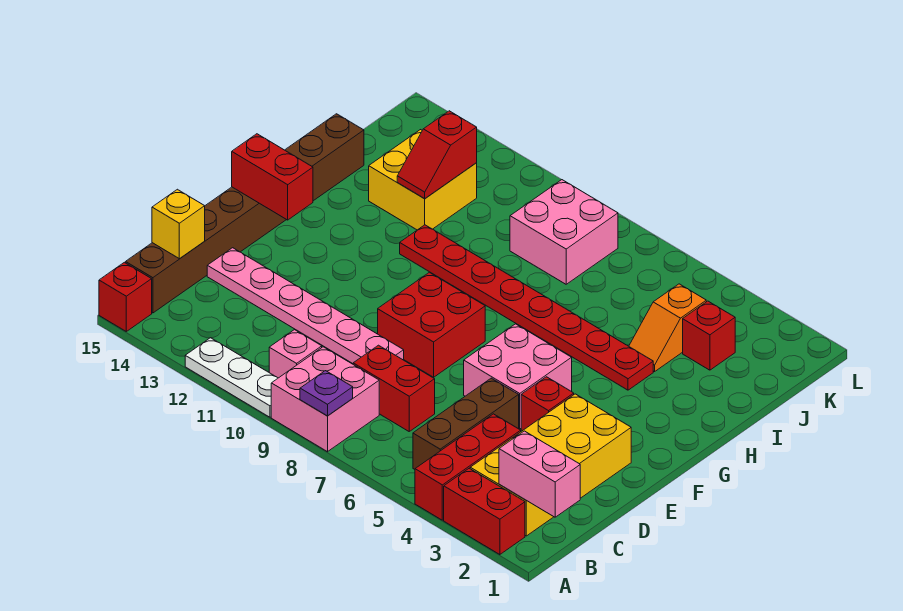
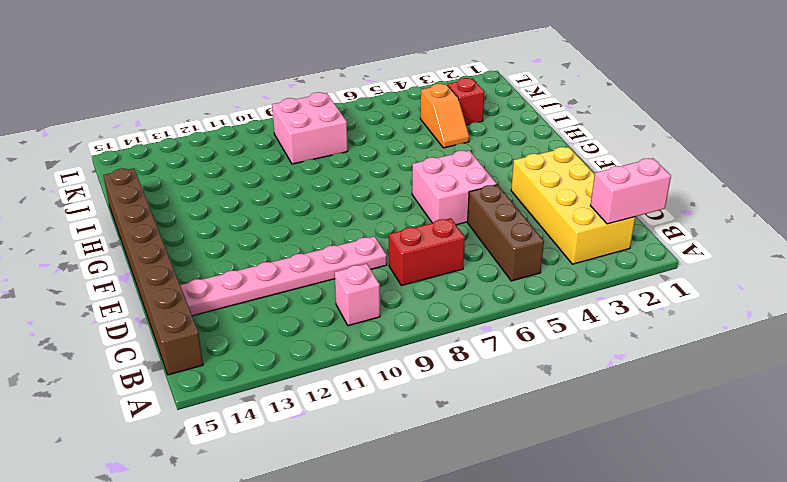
none -> red 1x2 brick [444,468,525,555]
none -> red 1x3 brick [415,414,521,520]
none -> pink 2x2 brick [271,347,379,452]

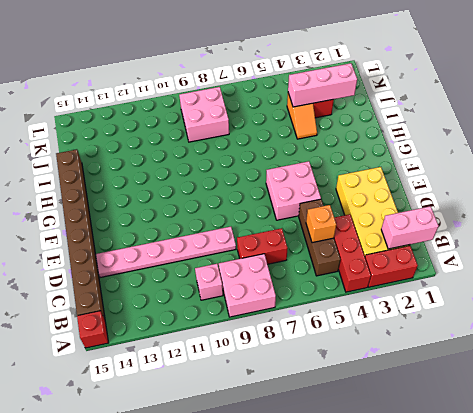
orange 1x1 brick [306,205,336,243] -> none
pink 1x3 brick [288,63,357,107] -> none
none -> white 1x3 plate [185,338,278,417]
none -> red 1x1 brick [521,377,574,431]
none -> red 2x2 brick [378,272,485,377]

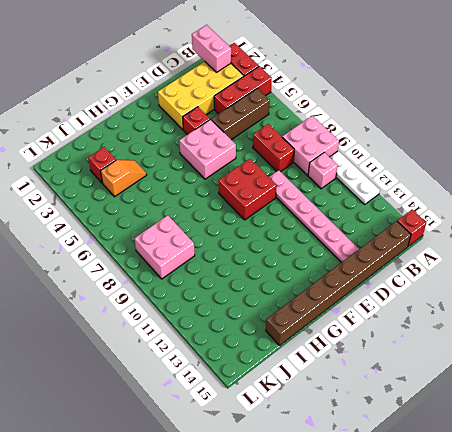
none -> red 1x8 plate [400,225,653,390]
none -> yellow 2x2 brick [369,130,477,230]
none -> purple 1x1 plate [300,371,353,416]

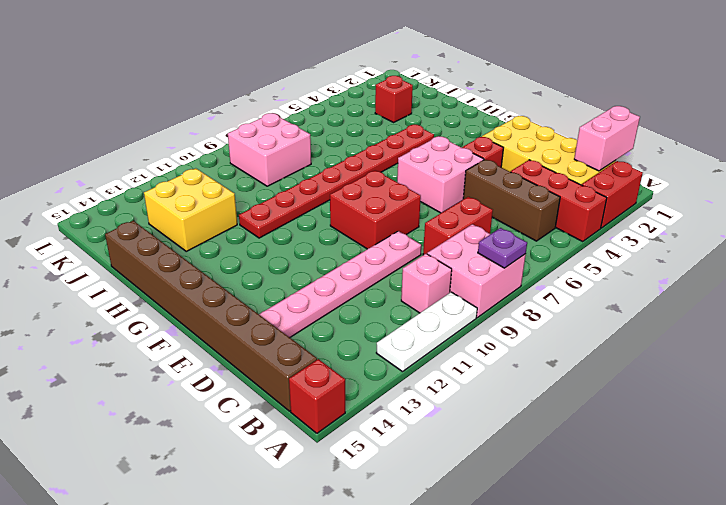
none -> orange 1x2 slope [629,284,706,372]
none -> yellow 1x1 brick [152,189,205,259]
none -> red 1x2 brick [232,134,313,220]

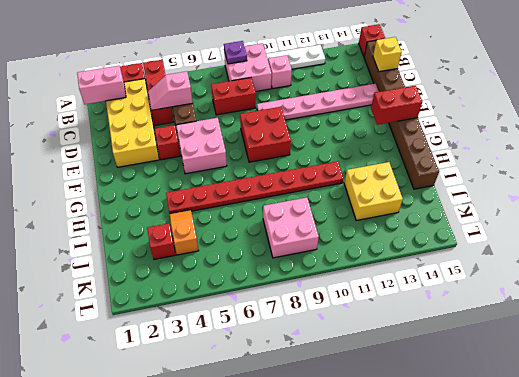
pink 1x2 slope [148,71,193,110] -> none
none -> red 1x2 slope [397,111,477,199]

